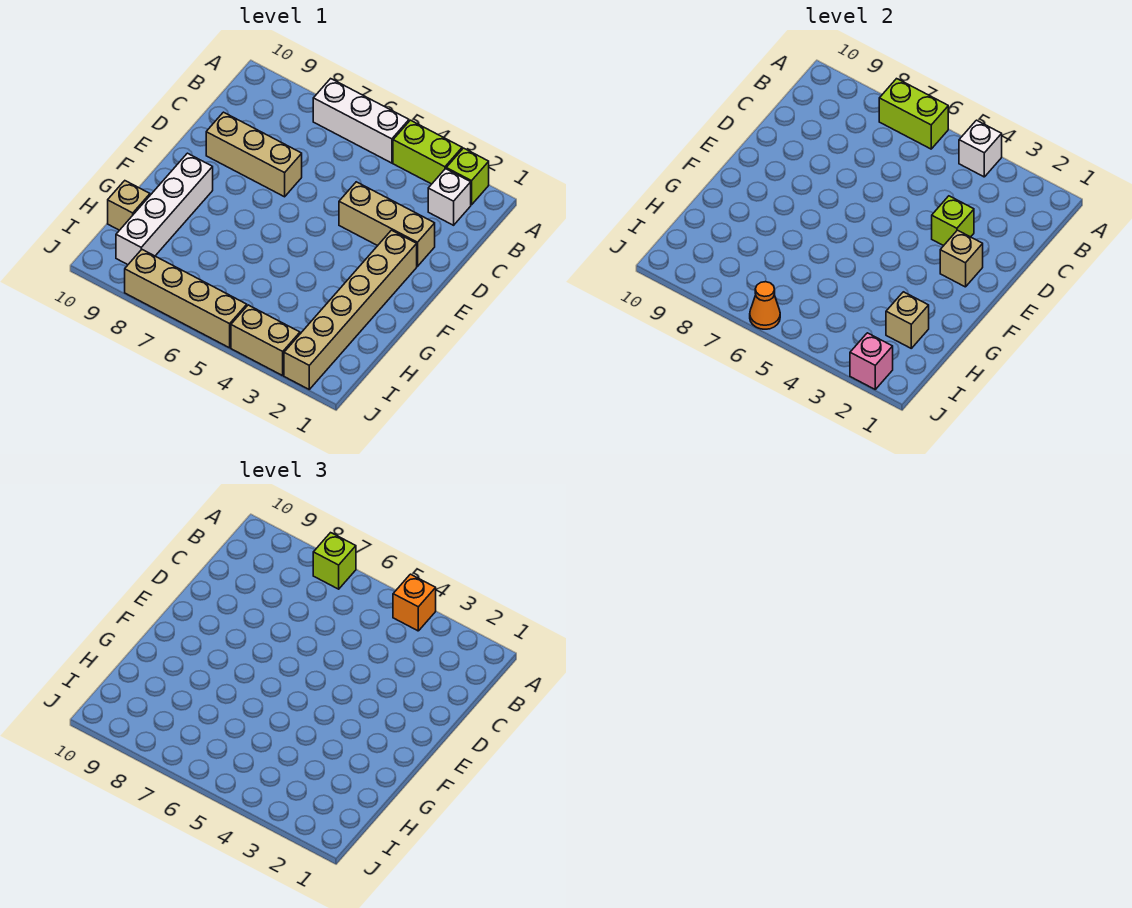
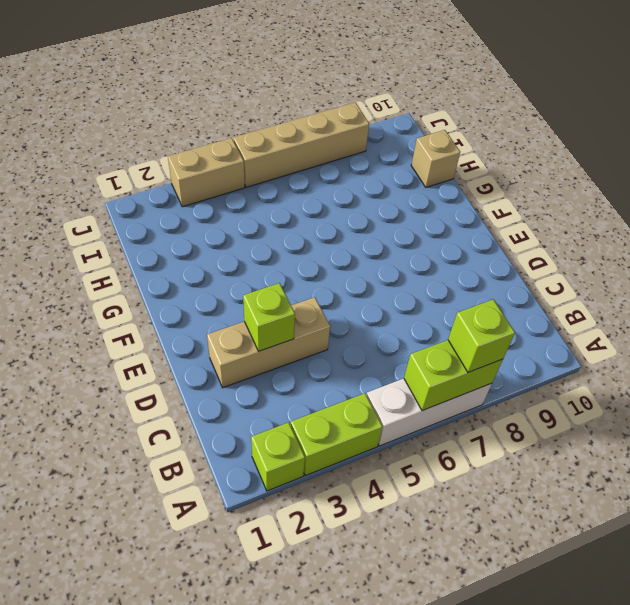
none -> white 1x1 brick [428,169,471,225]
none -> tan 1x3 brick [206,112,302,197]
none -> tan 1x6 brick [284,230,417,389]

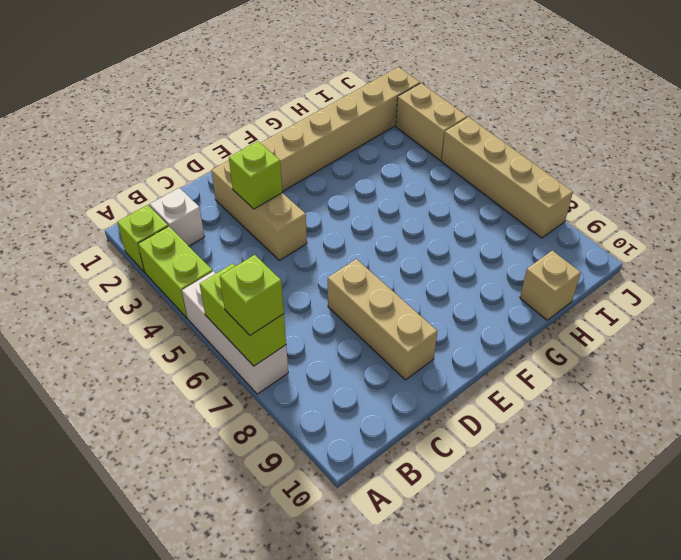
none -> white 1x4 brick [116,153,213,265]
none -> white 1x1 brick [959,120,1002,177]
none -> tan 1x1 brick [940,230,983,287]

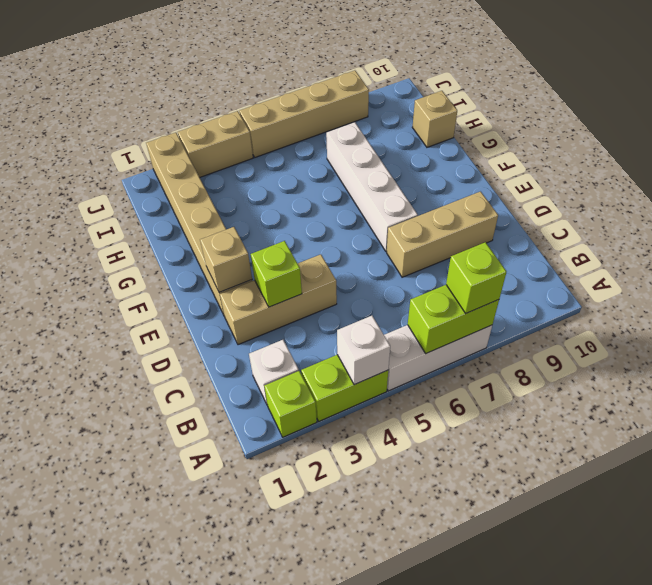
white 1x4 brick [326,122,418,251] -> white 1x4 brick moved to [116,153,213,265]
none -> tan 1x1 brick [886,292,929,348]
none -> pink 1x1 brick [850,333,893,389]
none -> orange 1x1 cone [750,282,780,329]

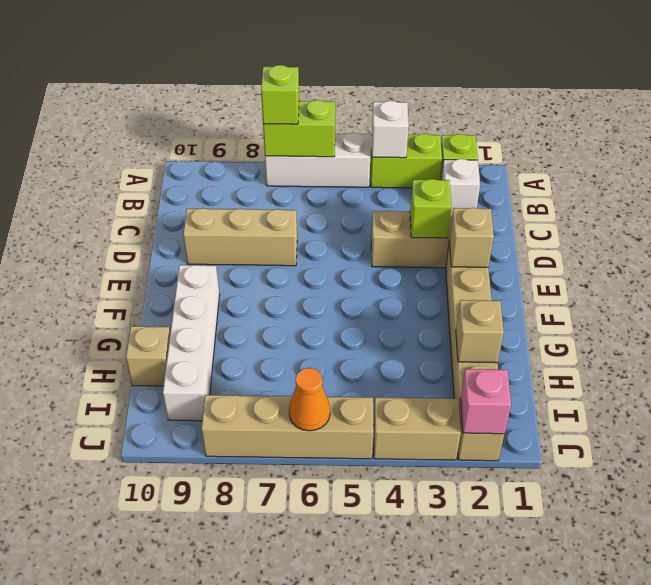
none -> orange 1x1 brick [393,574,436,631]

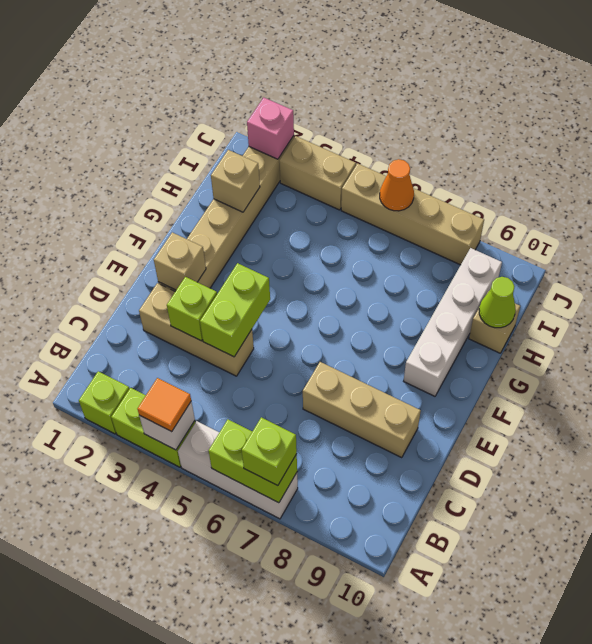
orange 1x1 tile [137,378,191,432] -> orange 1x1 brick [393,574,436,631]
lime 1x2 brick [200,263,270,357] -> none
lime 1x1 cone [479,277,516,328] -> none
none -> white 1x1 brick [428,169,471,225]

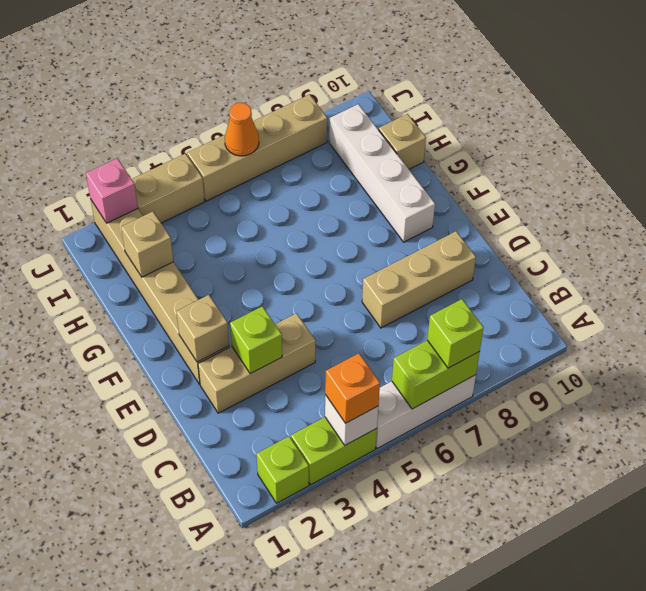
none -> white 1x1 brick [428,169,471,225]

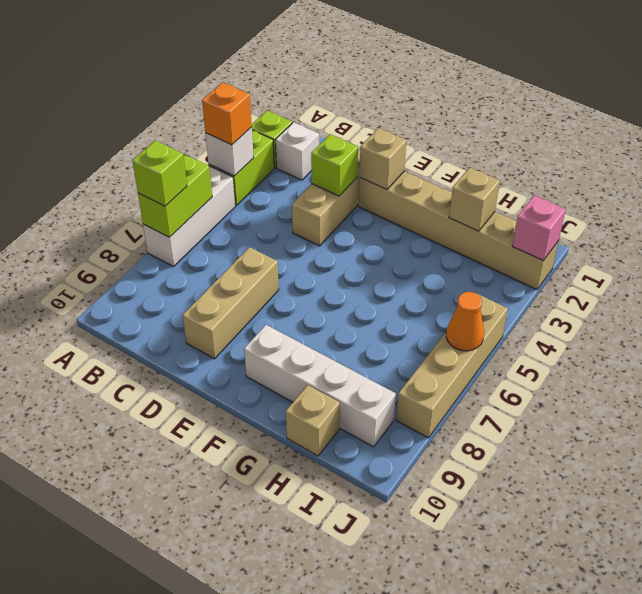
none -> tan 1x2 brick [231,305,300,376]

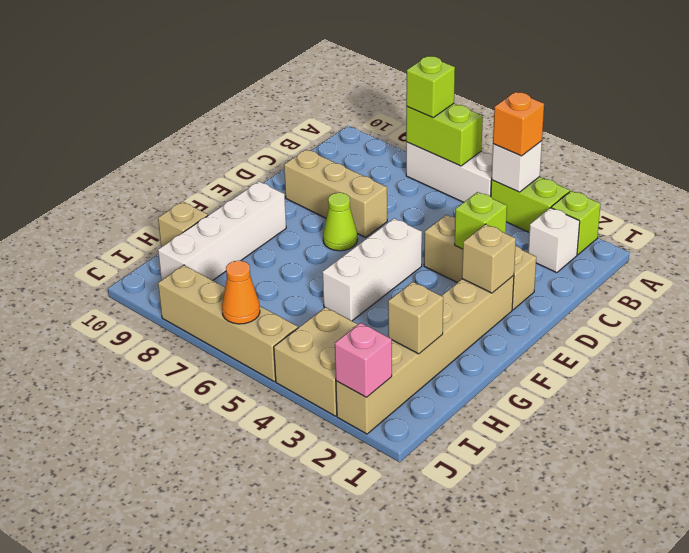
white 1x3 brick [322,218,422,321] -> none
lime 1x1 cone [323,193,357,251] -> none
tan 2x2 brick [274,307,358,416] -> tan 1x2 brick [231,305,300,376]

